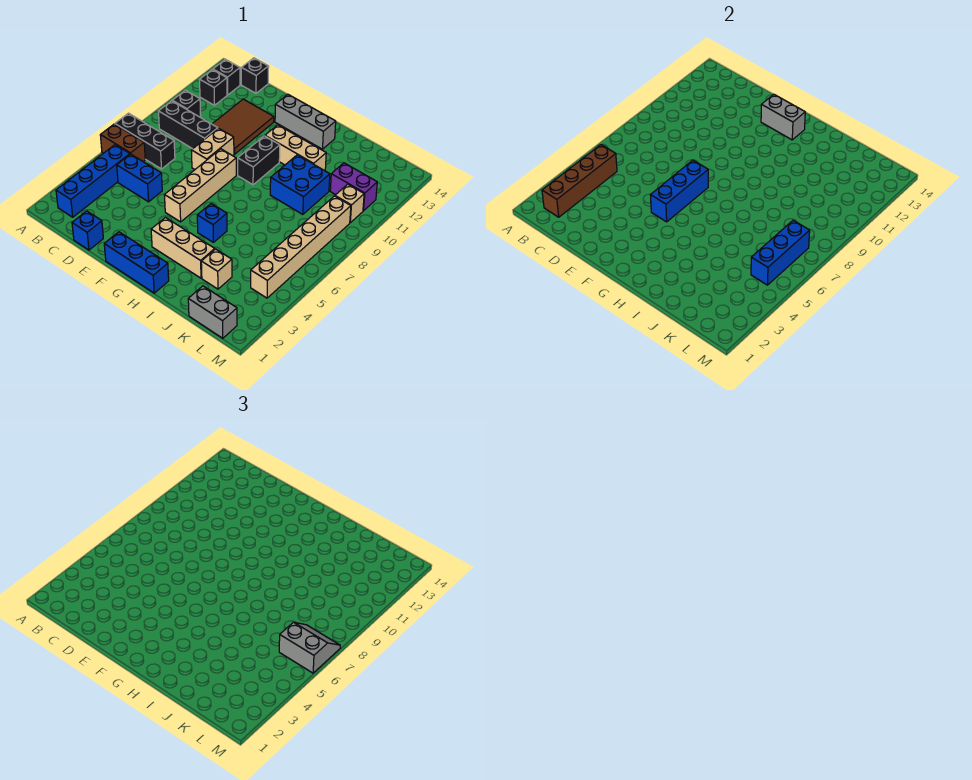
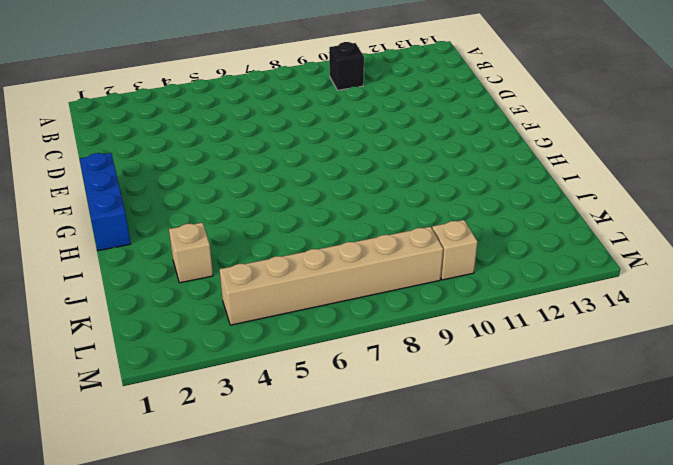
none -> brown 1x2 brick [100,124,145,162]
none -> black 1x3 brick [115,113,175,169]
none -> blue 1x4 brick [56,145,130,217]
none -> black 1x3 brick [159,101,218,149]

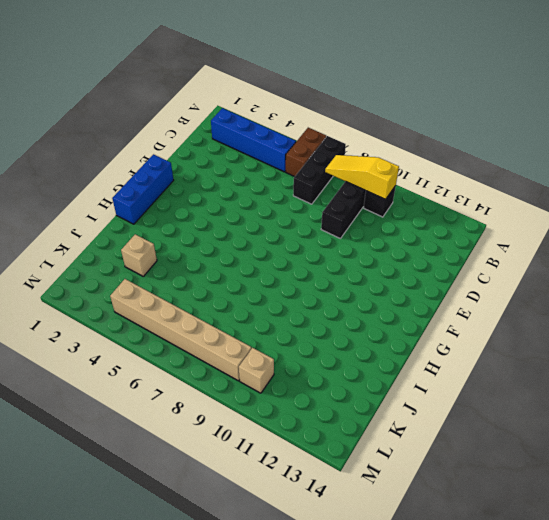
yellow 1x3 slope [325,155,399,199] -> none
none -> black 1x1 brick [200,70,227,105]
none -> black 1x1 brick [213,59,240,95]
none -> blue 1x2 brick [117,154,162,202]
none -> black 1x1 brick [241,58,269,93]

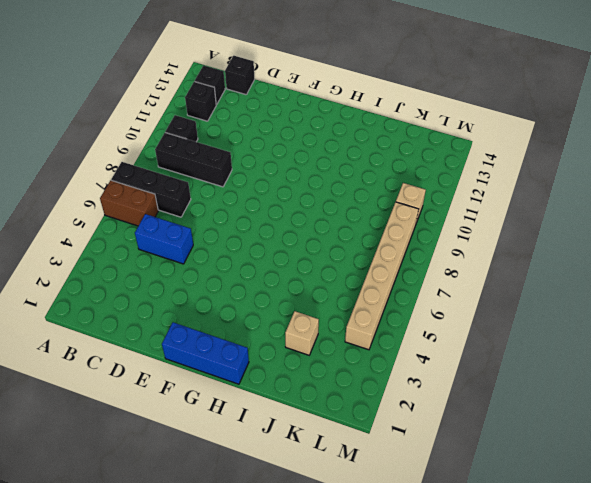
none -> blue 1x4 brick [56,145,130,217]
none -> blue 1x1 brick [72,211,103,250]
none -> brown 2x3 tile [212,99,274,154]
none -> tan 1x2 brick [191,128,234,169]

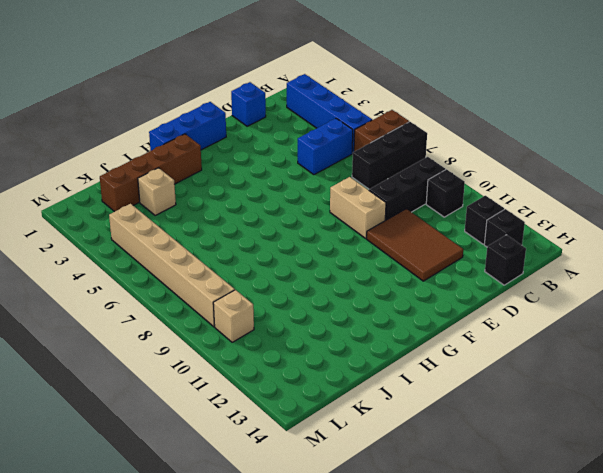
brown 1x4 brick [100,134,202,212] -> brown 1x4 brick turned to [542,145,617,217]
none -> tan 1x4 brick [165,149,236,222]
none -> grey 1x3 brick [275,94,336,149]
none -> tan 1x3 brick [151,218,215,278]
none -> black 1x2 brick [238,136,280,185]

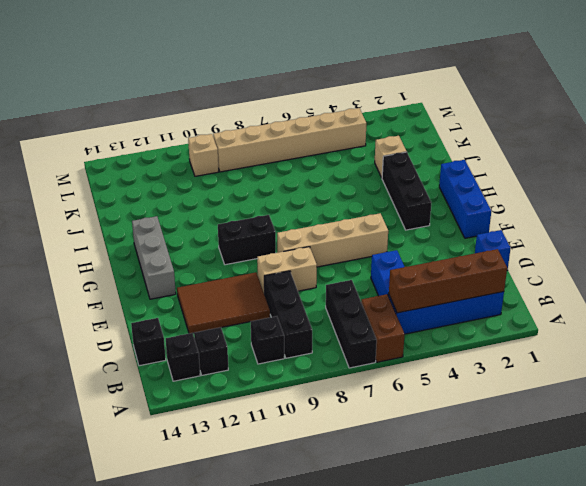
black 1x3 brick [382,152,431,230] -> tan 1x3 brick [151,218,215,278]
none -> tan 1x3 brick [265,125,326,171]
none -> blue 1x1 brick [197,204,227,242]
none -> blue 2x2 brick [270,155,330,215]
none -> grey 1x2 brick [188,286,237,338]

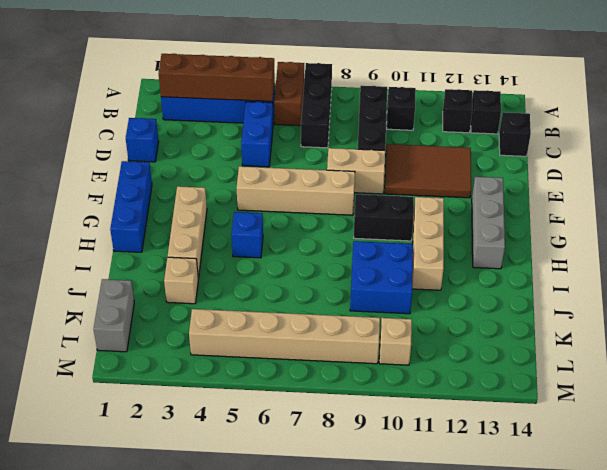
none -> purple 1x2 brick [330,163,377,211]
none -> blue 1x3 brick [651,160,708,222]
none -> grey 1x2 brick [761,94,805,140]
none -> blue 1x3 brick [751,220,810,285]

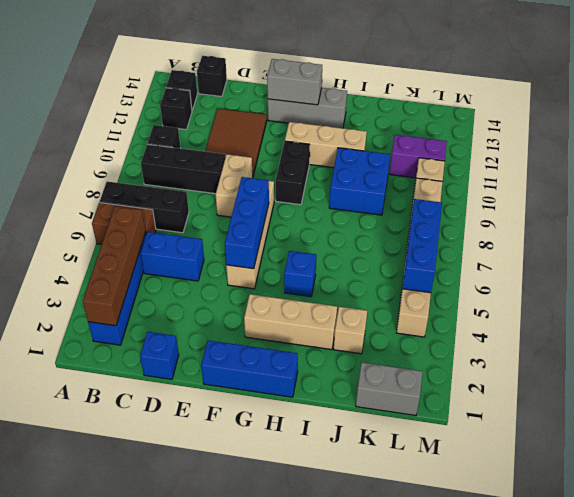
none -> grey 2x2 slope [279,622,340,673]

